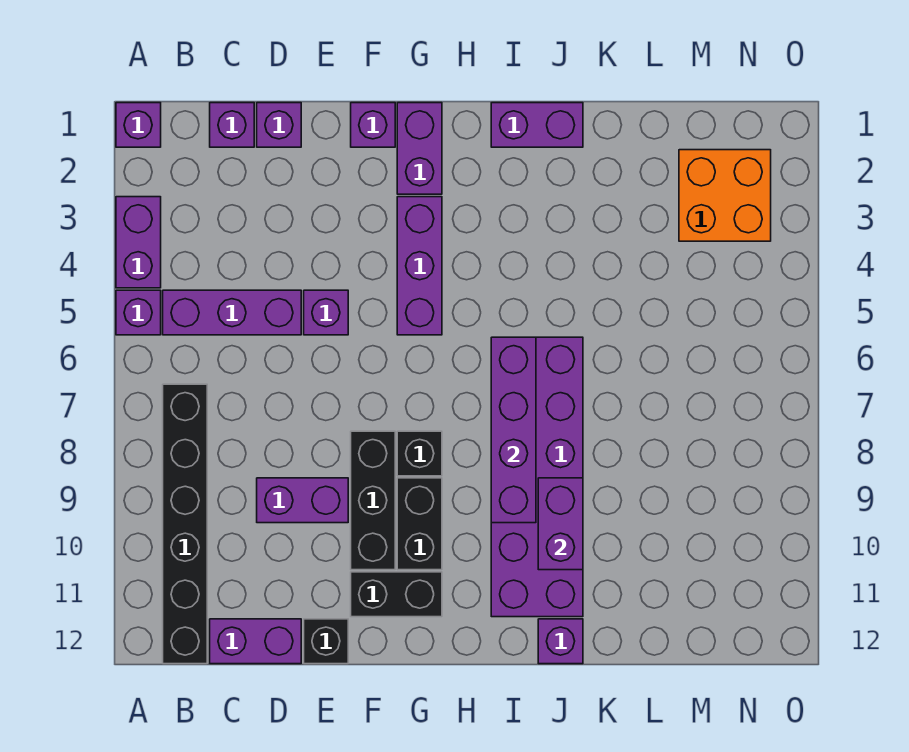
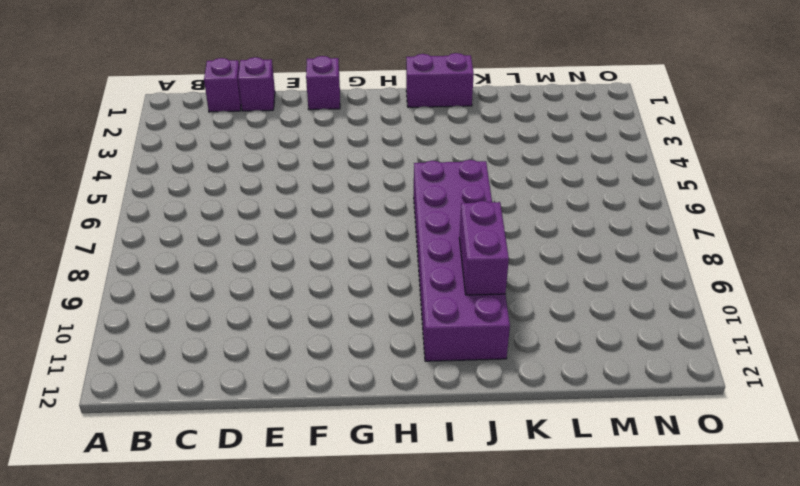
none -> purple 1x1 brick [116,103,161,147]
none -> purple 1x2 brick [116,197,161,288]
none -> purple 1x1 brick [116,290,161,335]

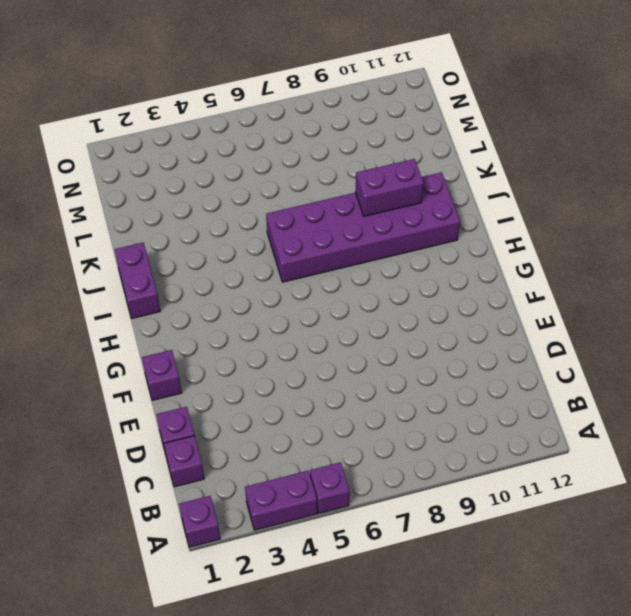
none -> purple 1x3 brick [163,290,301,335]
none -> black 1x6 brick [163,384,207,664]
none -> purple 1x2 brick [210,619,301,664]

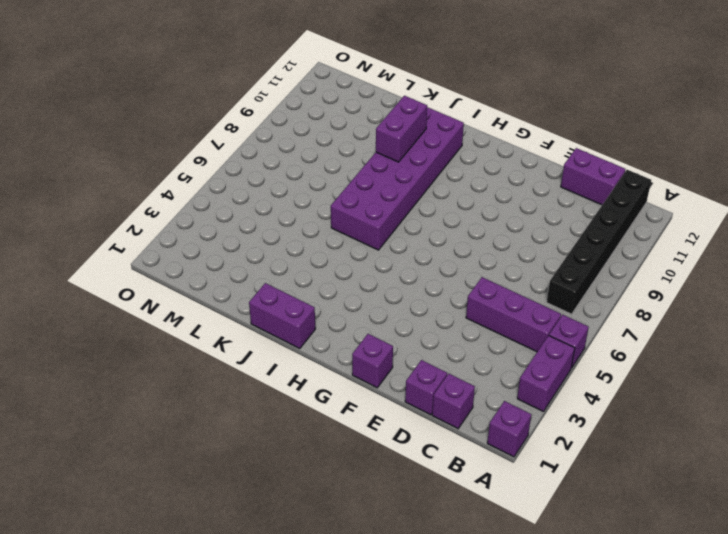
none -> purple 1x2 brick [257,478,348,523]
none -> purple 1x1 brick [304,290,348,335]
none -> black 1x1 brick [304,619,348,664]

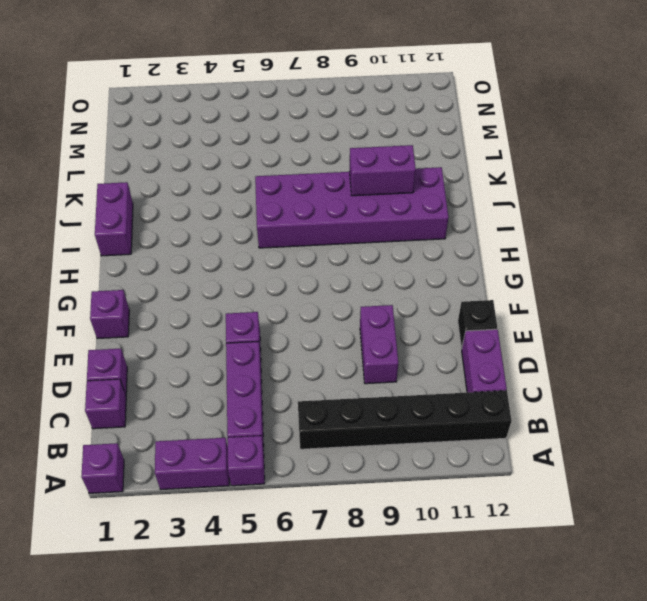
none -> black 1x3 brick [351,431,395,570]
none -> black 1x2 brick [351,572,442,617]
none -> purple 1x2 brick [397,103,442,194]

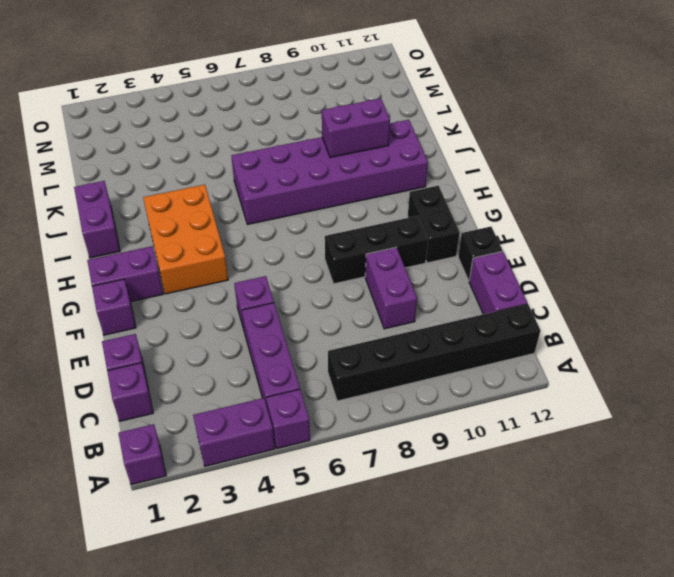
orange 2x3 brick [143,185,228,294] -> purple 1x3 brick [397,197,442,335]
none -> black 1x1 brick [397,431,442,476]
none -> black 1x2 brick [397,478,442,570]
none -> purple 1x1 brick [538,619,583,664]

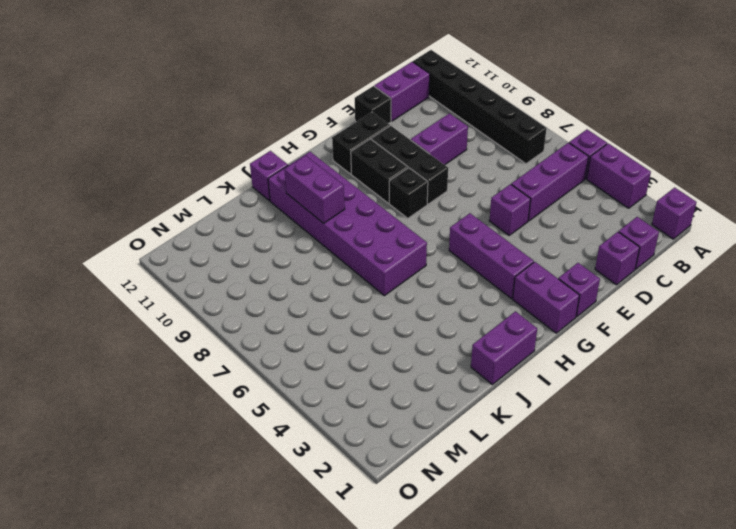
none -> orange 2x2 brick [679,150,771,241]
none -> purple 1x4 brick [491,337,536,523]

